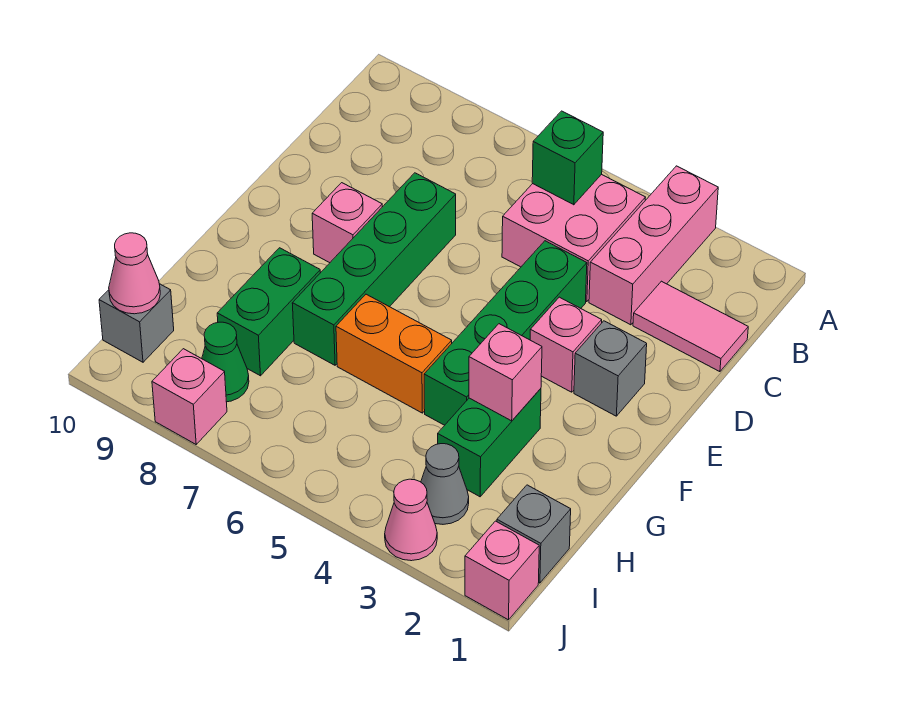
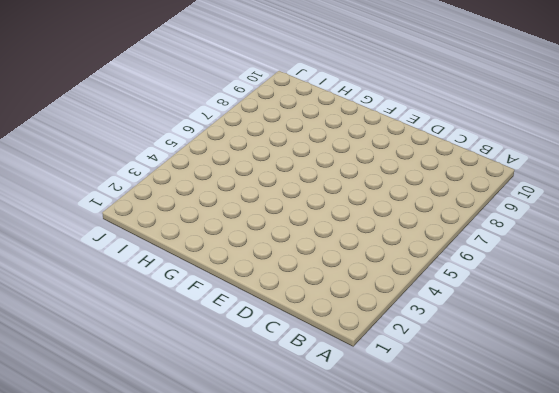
none -> pink 1x3 brick [589,166,718,325]
none -> pink 2x2 brick [502,174,646,302]
none -> pink 1x2 tile [633,281,748,372]

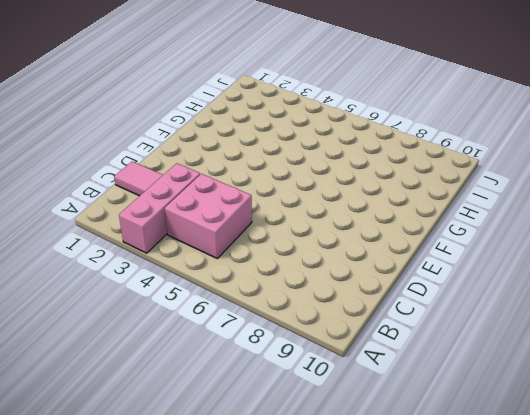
none -> green 1x4 brick [424,241,587,425]
none -> green 1x4 brick [292,173,456,365]
none -> grey 1x1 brick [574,321,647,416]

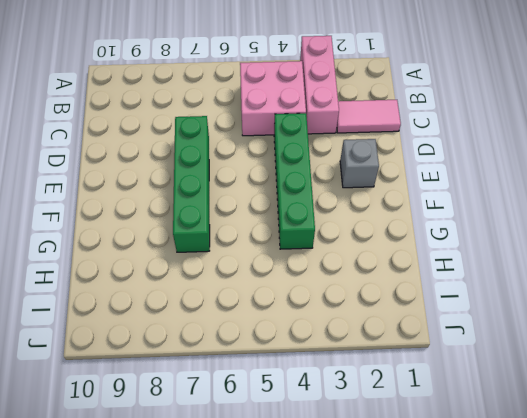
none -> pink 1x1 brick [530,297,602,392]
none -> pink 1x1 brick [312,183,382,263]
none -> green 1x2 brick [438,389,541,497]

